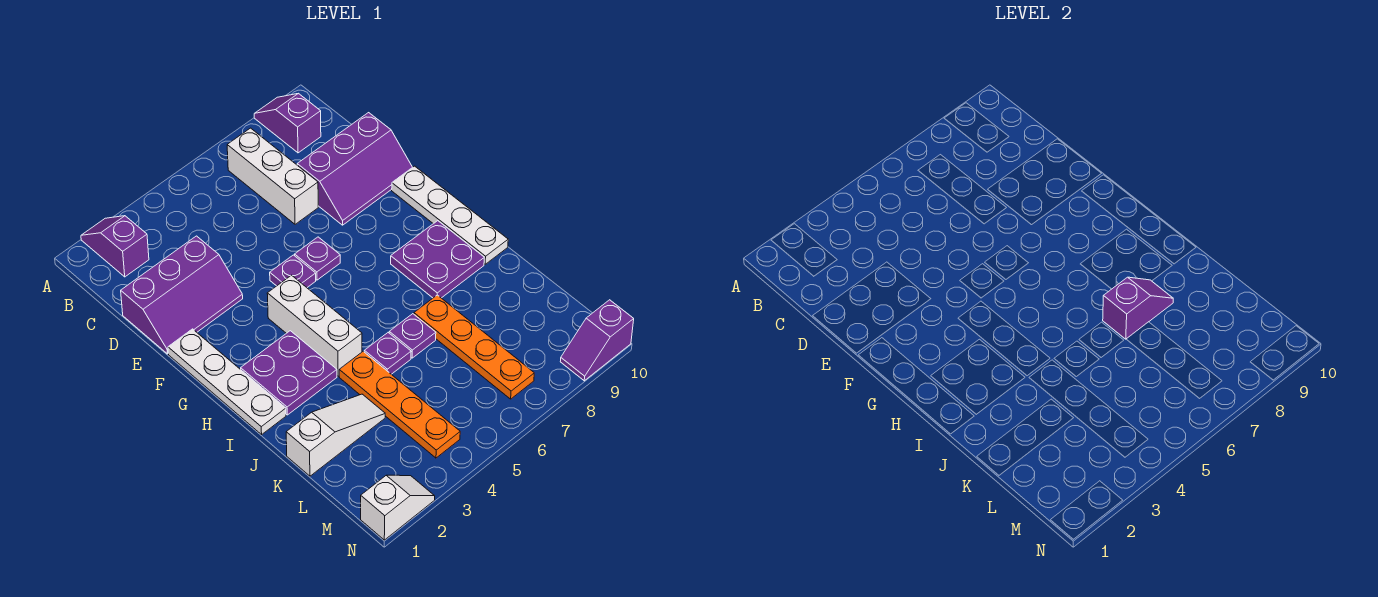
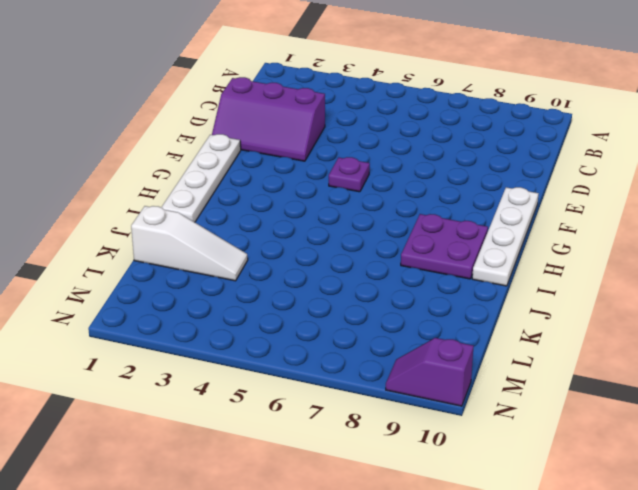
none -> purple 1x2 slope [81,216,149,277]
none -> purple 1x2 slope [254,93,321,153]
none -> white 1x3 brick [227,128,318,224]

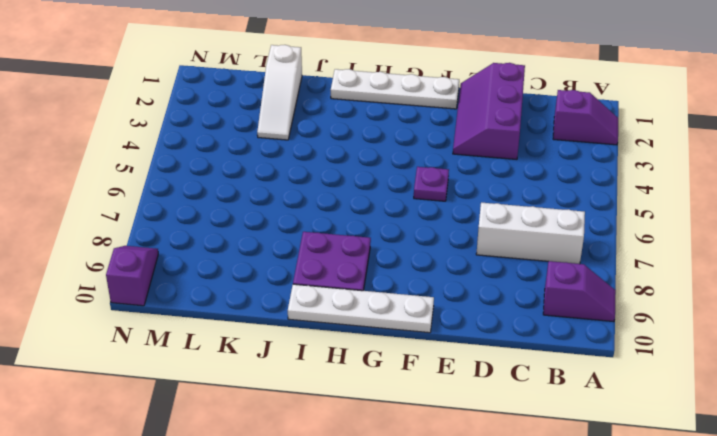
none -> purple 2x3 slope [297,113,412,225]
none -> purple 1x1 plate [295,237,340,280]
none -> white 1x3 brick [267,275,362,376]

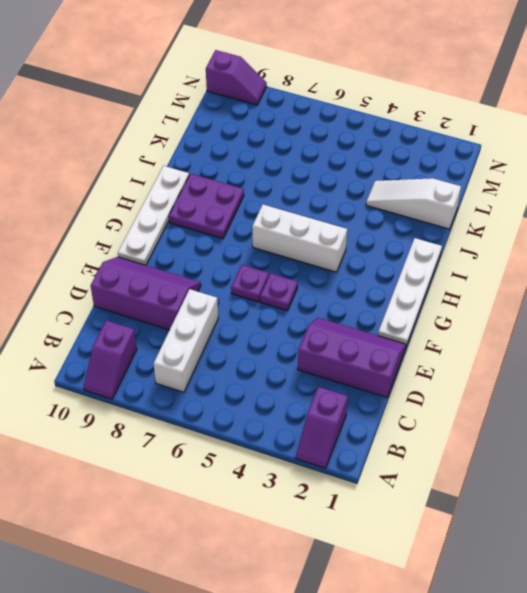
white 1x3 brick [252,205,347,272] -> white 1x3 brick turned to [267,275,362,376]
none -> purple 2x2 plate [241,331,337,415]
none -> orange 1x4 plate [339,351,460,458]
none -> purple 1x1 plate [364,333,411,374]

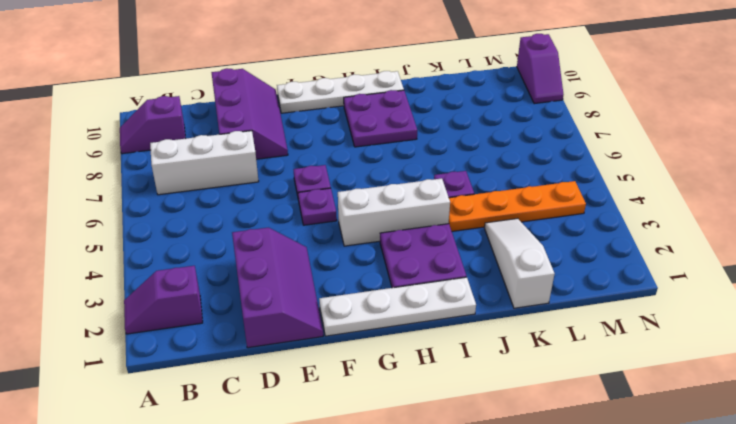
none -> purple 1x1 plate [389,314,436,358]
none -> orange 1x4 plate [414,295,534,399]
none -> white 1x2 slope [361,475,435,540]

